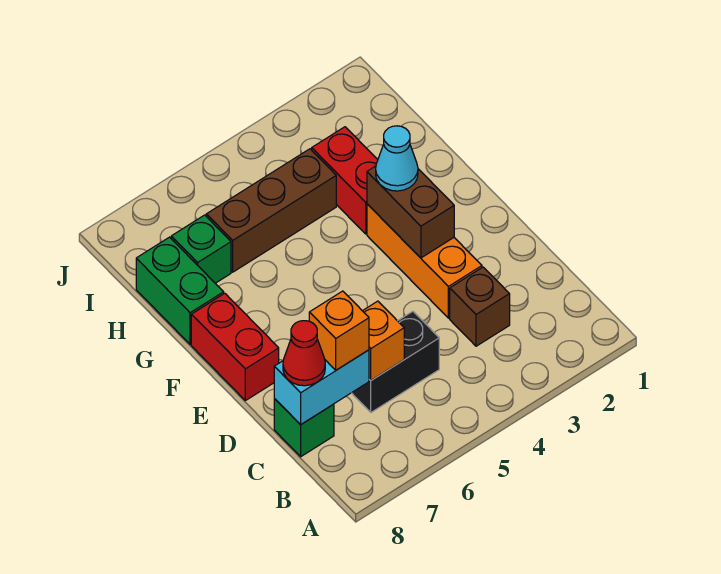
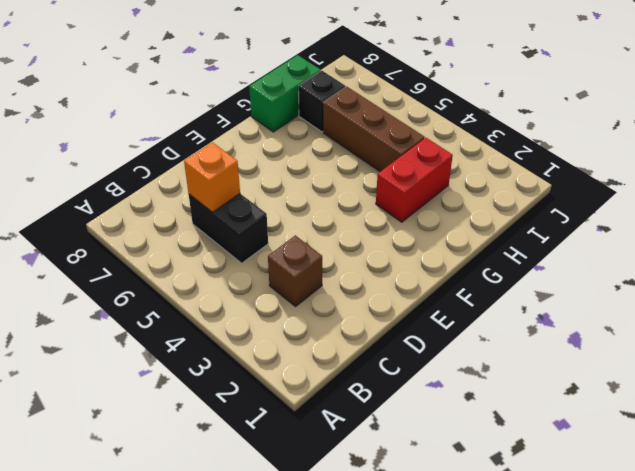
black 1x1 brick [299,71,345,132] -> green 1x1 brick [171,215,231,283]
none -> green 1x1 brick [274,399,334,457]
none -> orange 1x3 brick [367,204,482,318]
none -> red 1x2 brick [191,293,279,401]

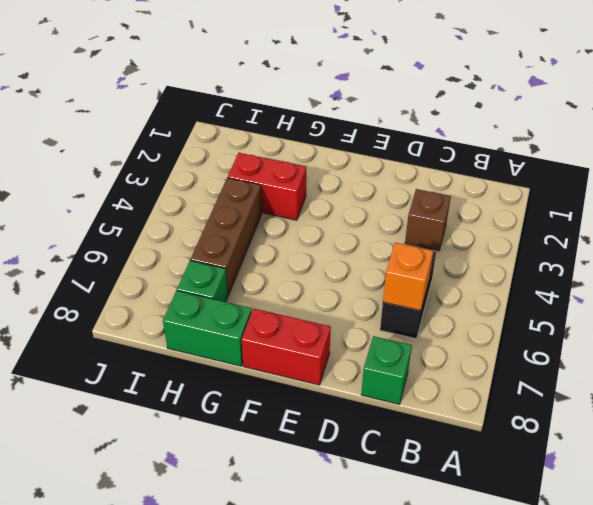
none -> orange 1x3 brick [367,204,482,318]
none -> cyan 1x2 brick [274,350,369,425]
none -> brown 1x2 brick [367,166,454,258]

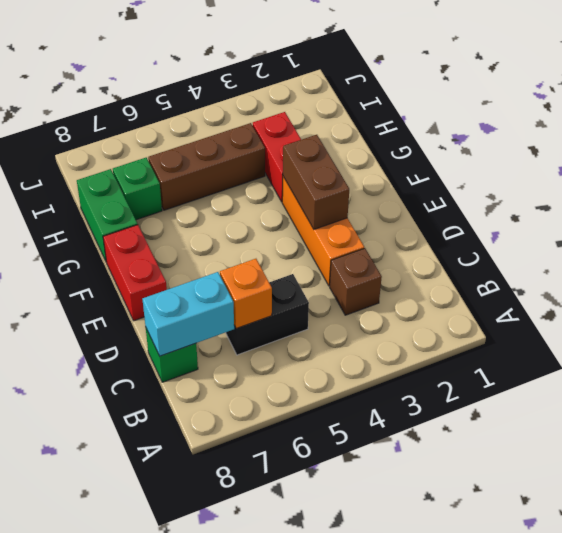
none -> orange 1x1 brick [309,291,369,370]
none -> red 1x1 cone [283,321,325,386]
none -> cyan 1x1 cone [376,126,418,191]

